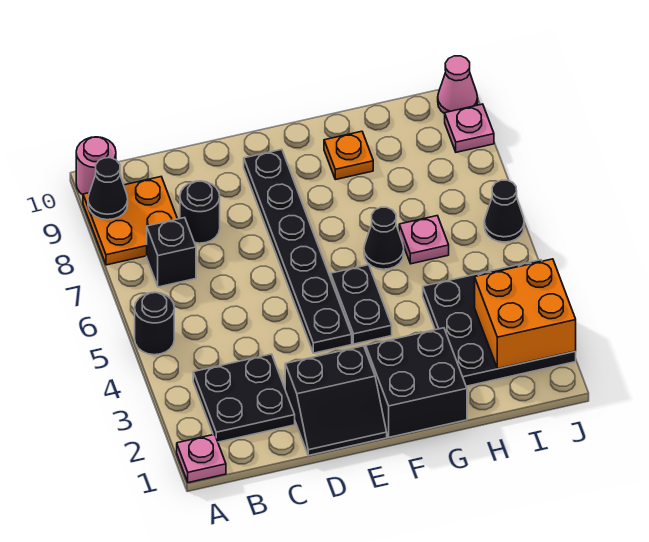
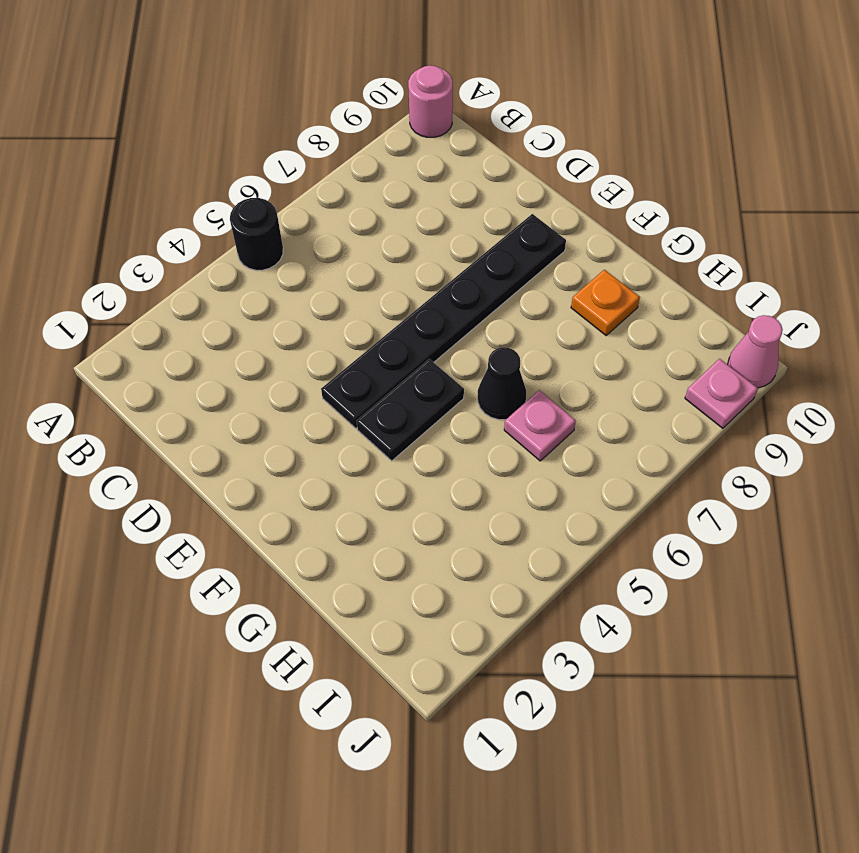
none -> pink 1x1 plate [177,434,226,483]
none -> orange 2x2 plate [83,177,177,265]
none -> black 2x2 plate [193,354,295,442]

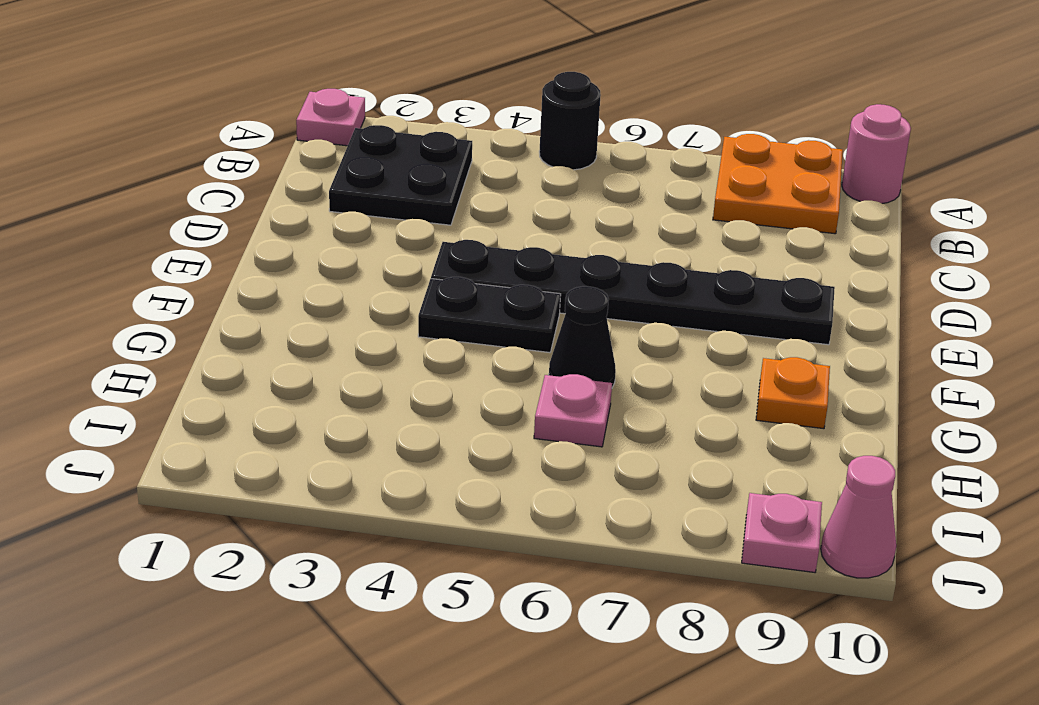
none -> black 1x1 brick [147,218,196,287]
none -> black 1x1 round brick [180,181,220,243]
none -> black 2x2 slope [285,346,387,456]

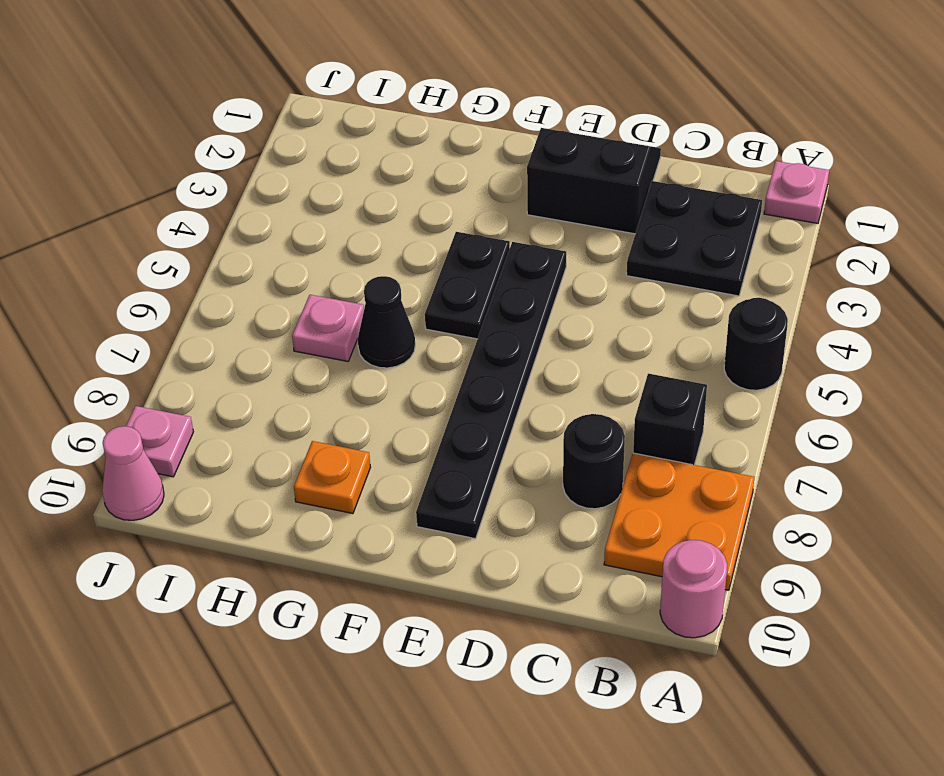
none -> black 2x2 brick [366,328,467,437]
none -> black 3x3 plate [423,260,576,386]
none -> black 1x1 cone [484,180,524,242]

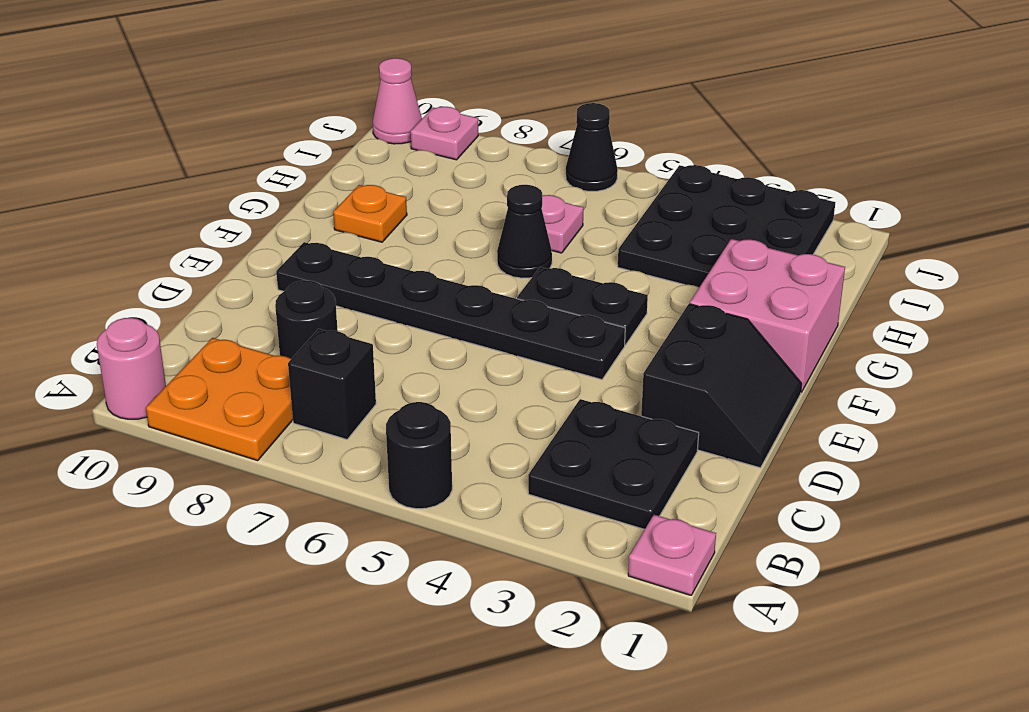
pink 2x2 brick [690,239,845,392] -> black 2x2 brick [366,328,467,437]
none -> black 1x1 cone [88,158,128,220]
none -> orange 2x2 brick [475,259,576,369]

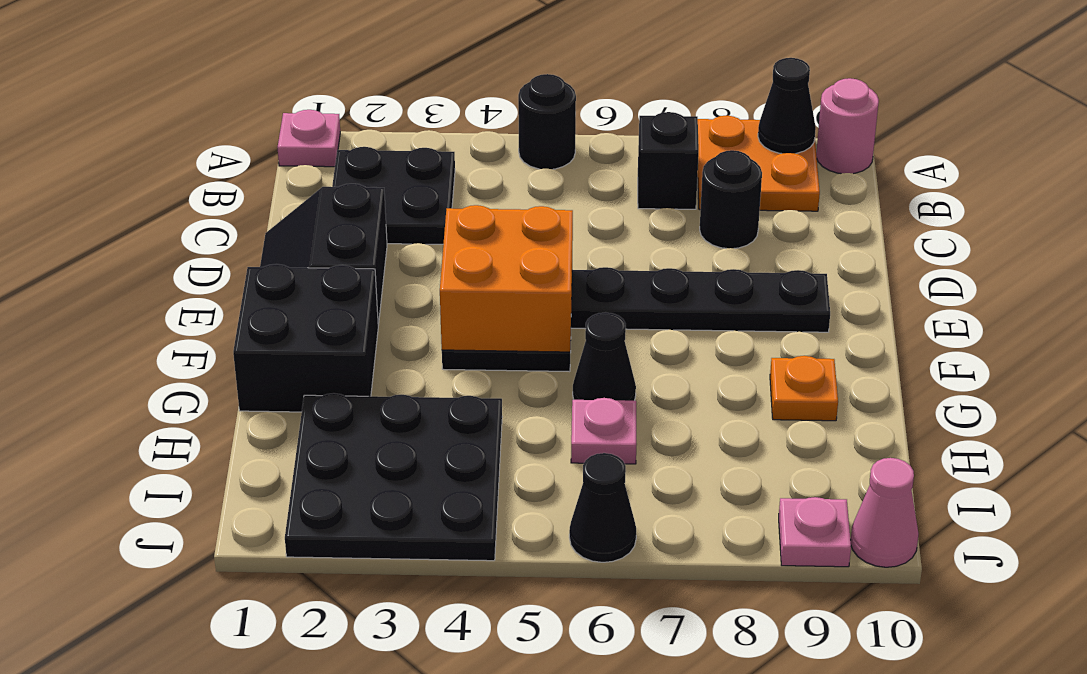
orange 2x2 brick [440,205,573,352] -> orange 2x2 brick moved to [475,259,576,369]

